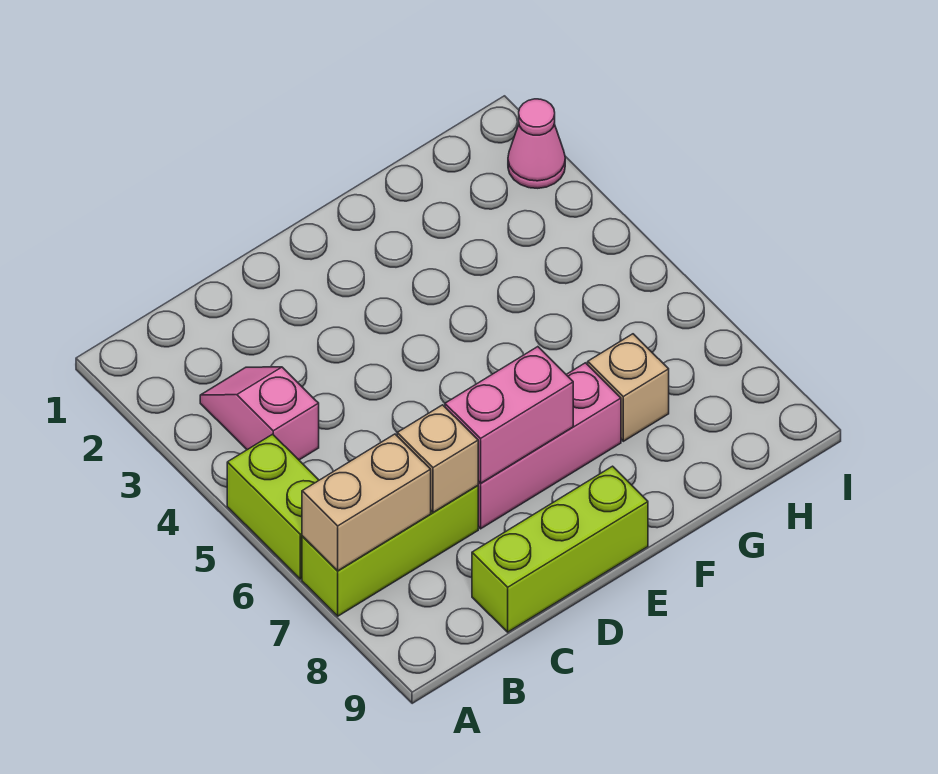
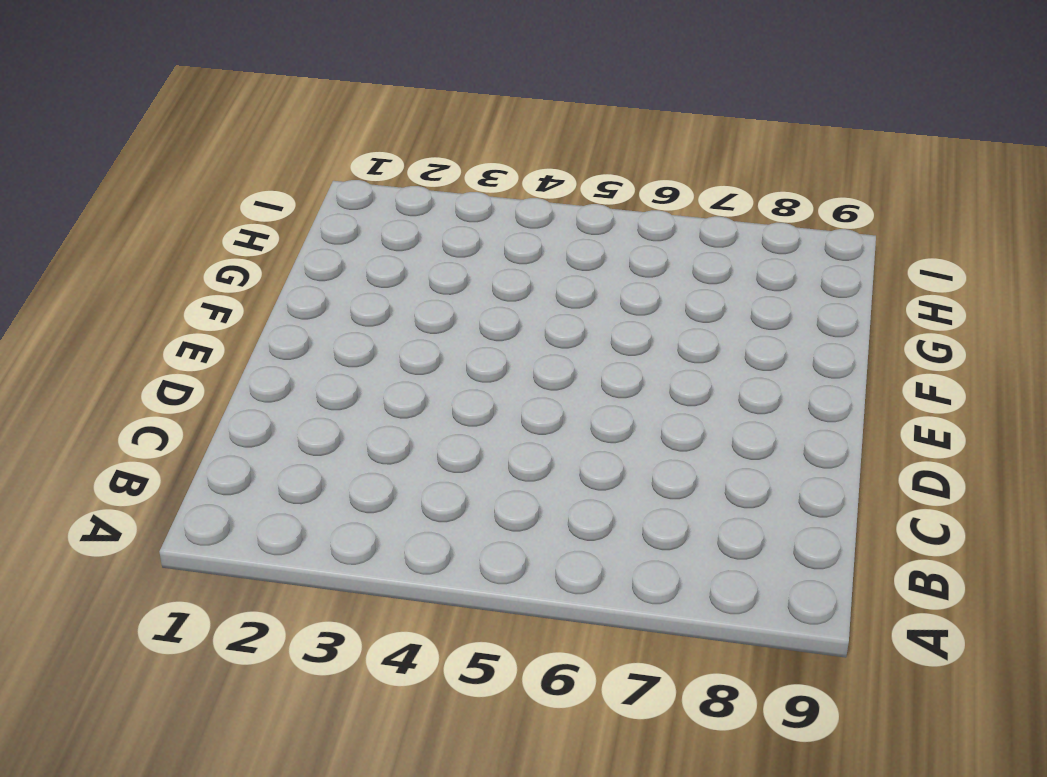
none -> lime 1x2 brick [227,434,319,579]
none -> lime 1x3 brick [302,486,478,616]

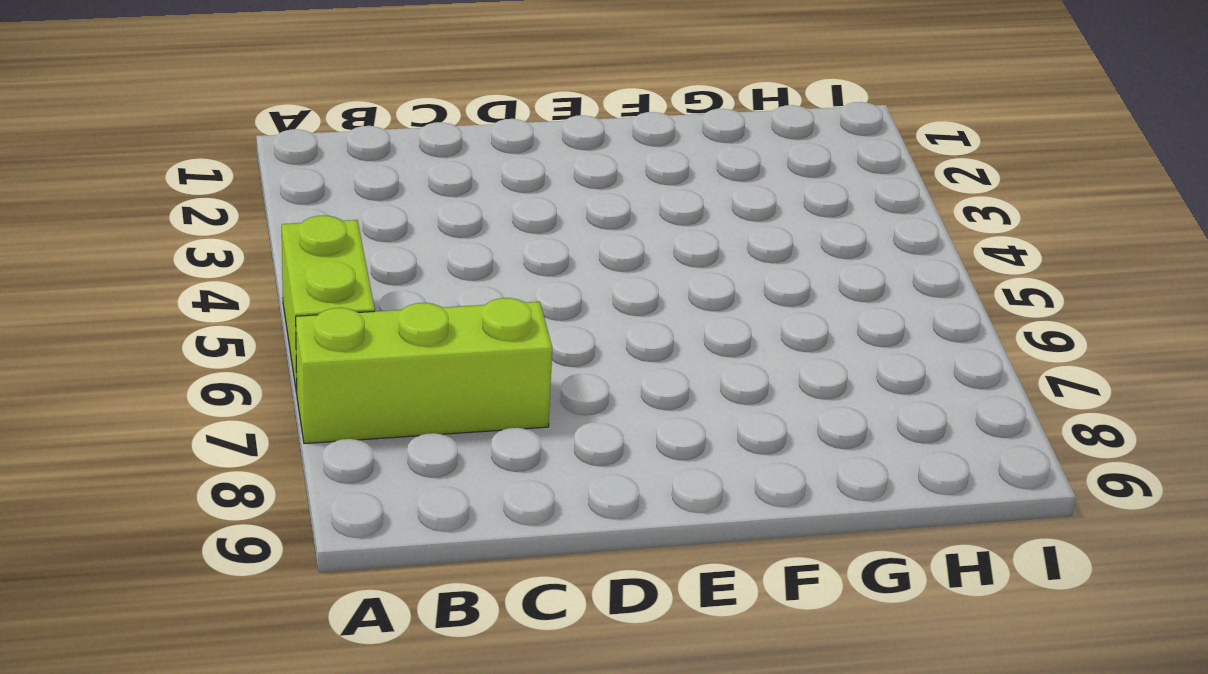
none -> pink 1x2 slope [200,367,319,460]
none -> lime 1x3 brick [472,466,648,632]

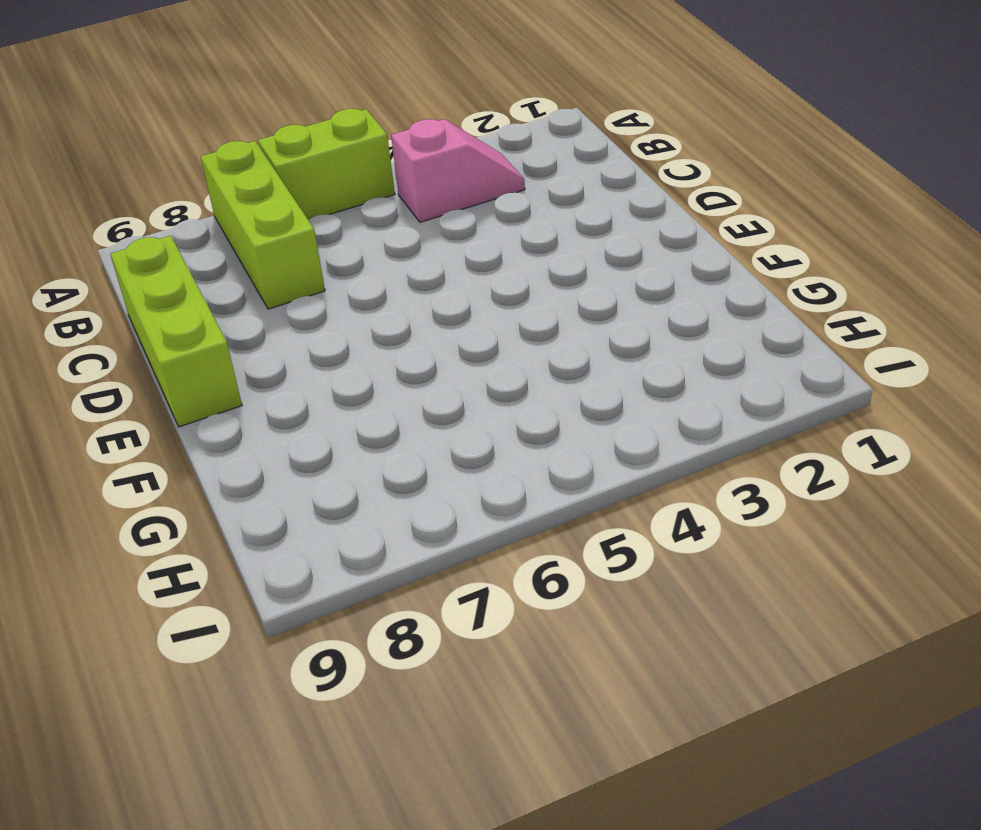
none -> pink 1x3 brick [478,363,621,529]
none -> tan 1x1 brick [588,334,669,441]

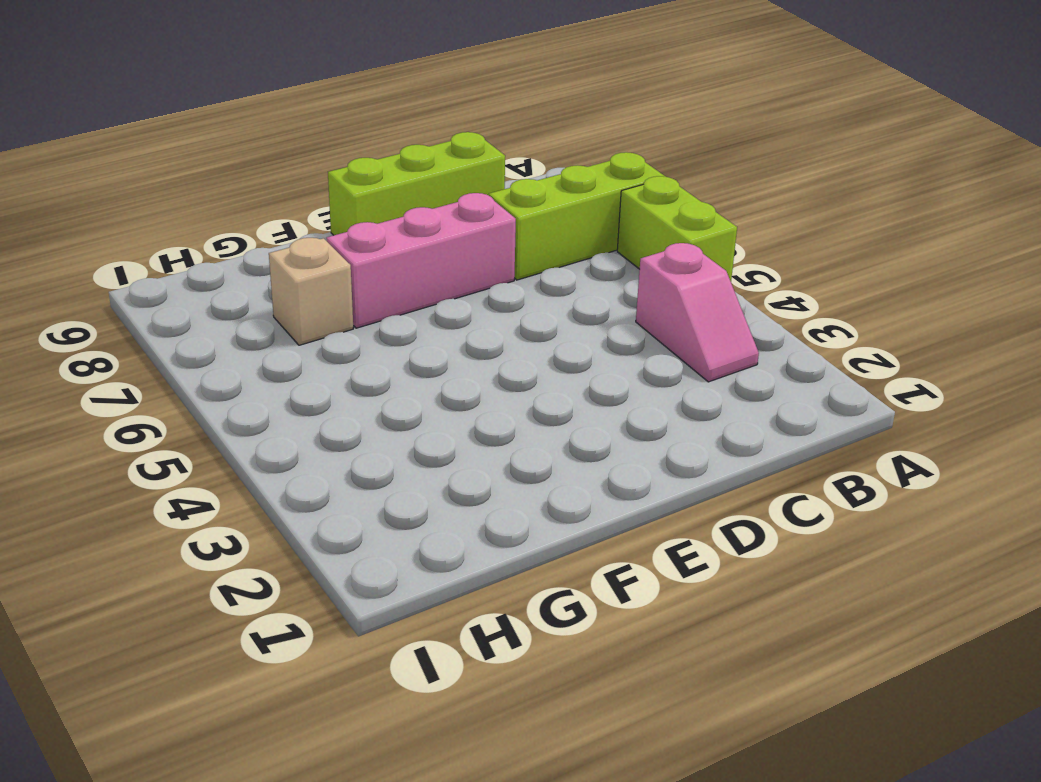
none -> pink 1x1 cone [508,99,565,188]
none -> tan 1x2 brick [302,434,431,571]

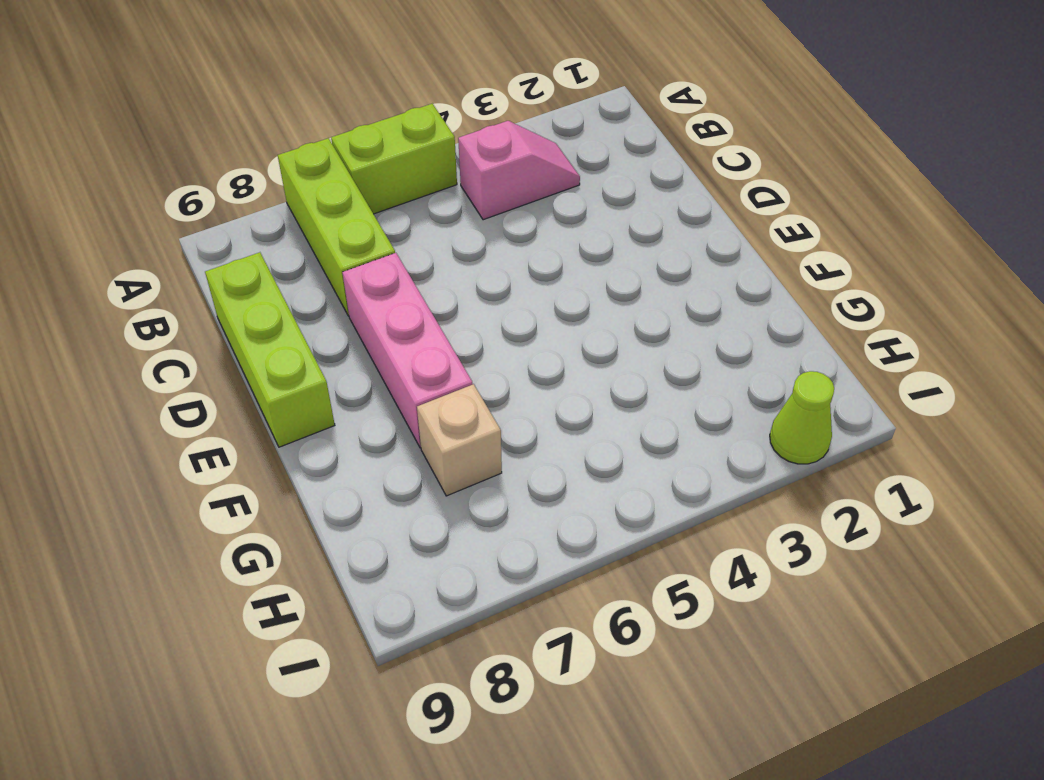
lime 1x1 cone [770,371,834,464] -> pink 1x1 cone [508,99,565,188]
none -> tan 1x2 brick [302,434,431,571]
none -> tan 1x1 brick [397,405,478,512]

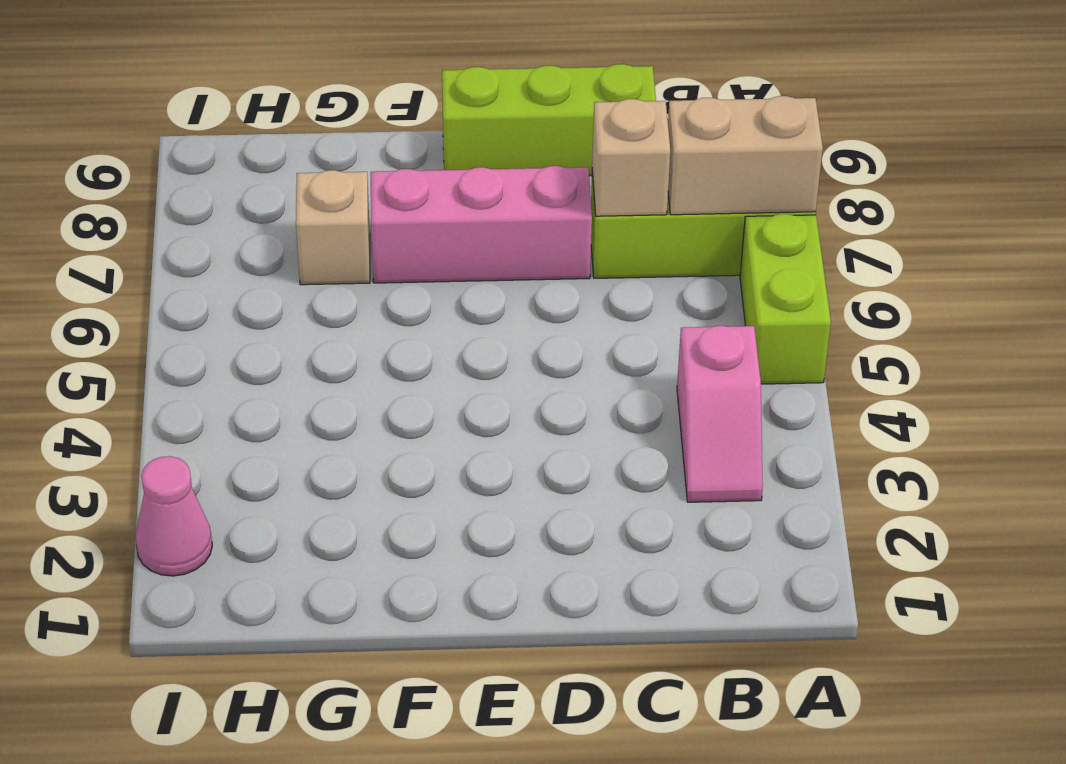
none -> pink 1x2 brick [445,347,573,483]

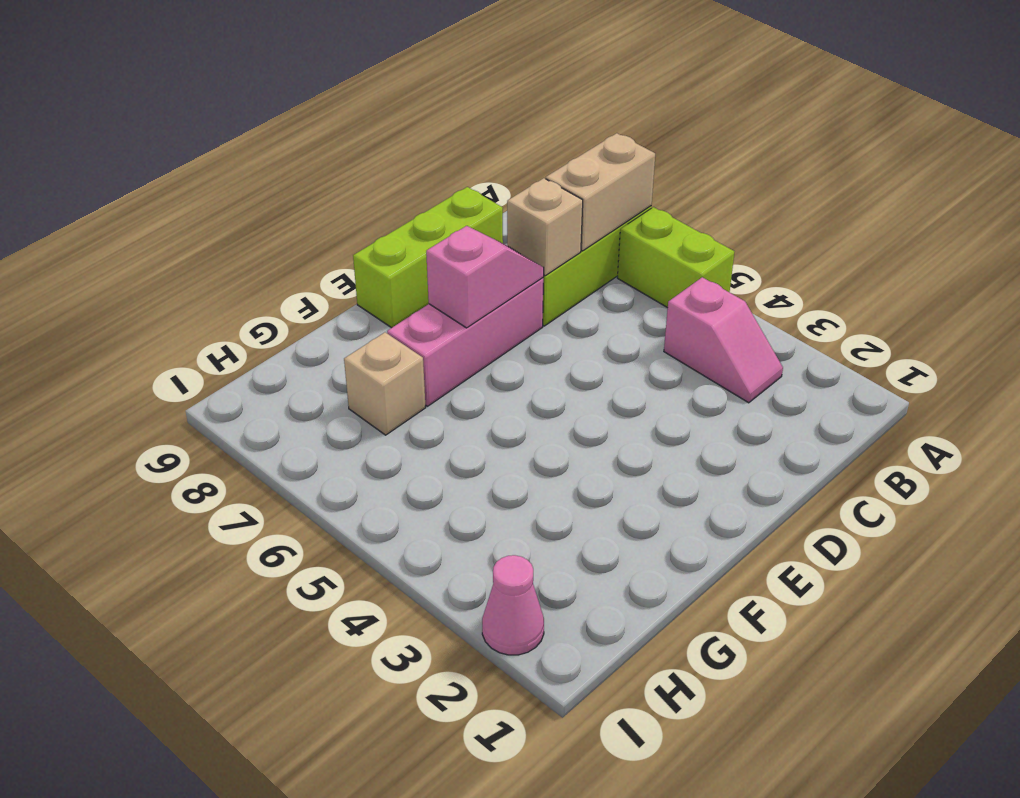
pink 1x2 slope [426,226,544,328] -> pink 1x2 brick [445,347,573,483]

